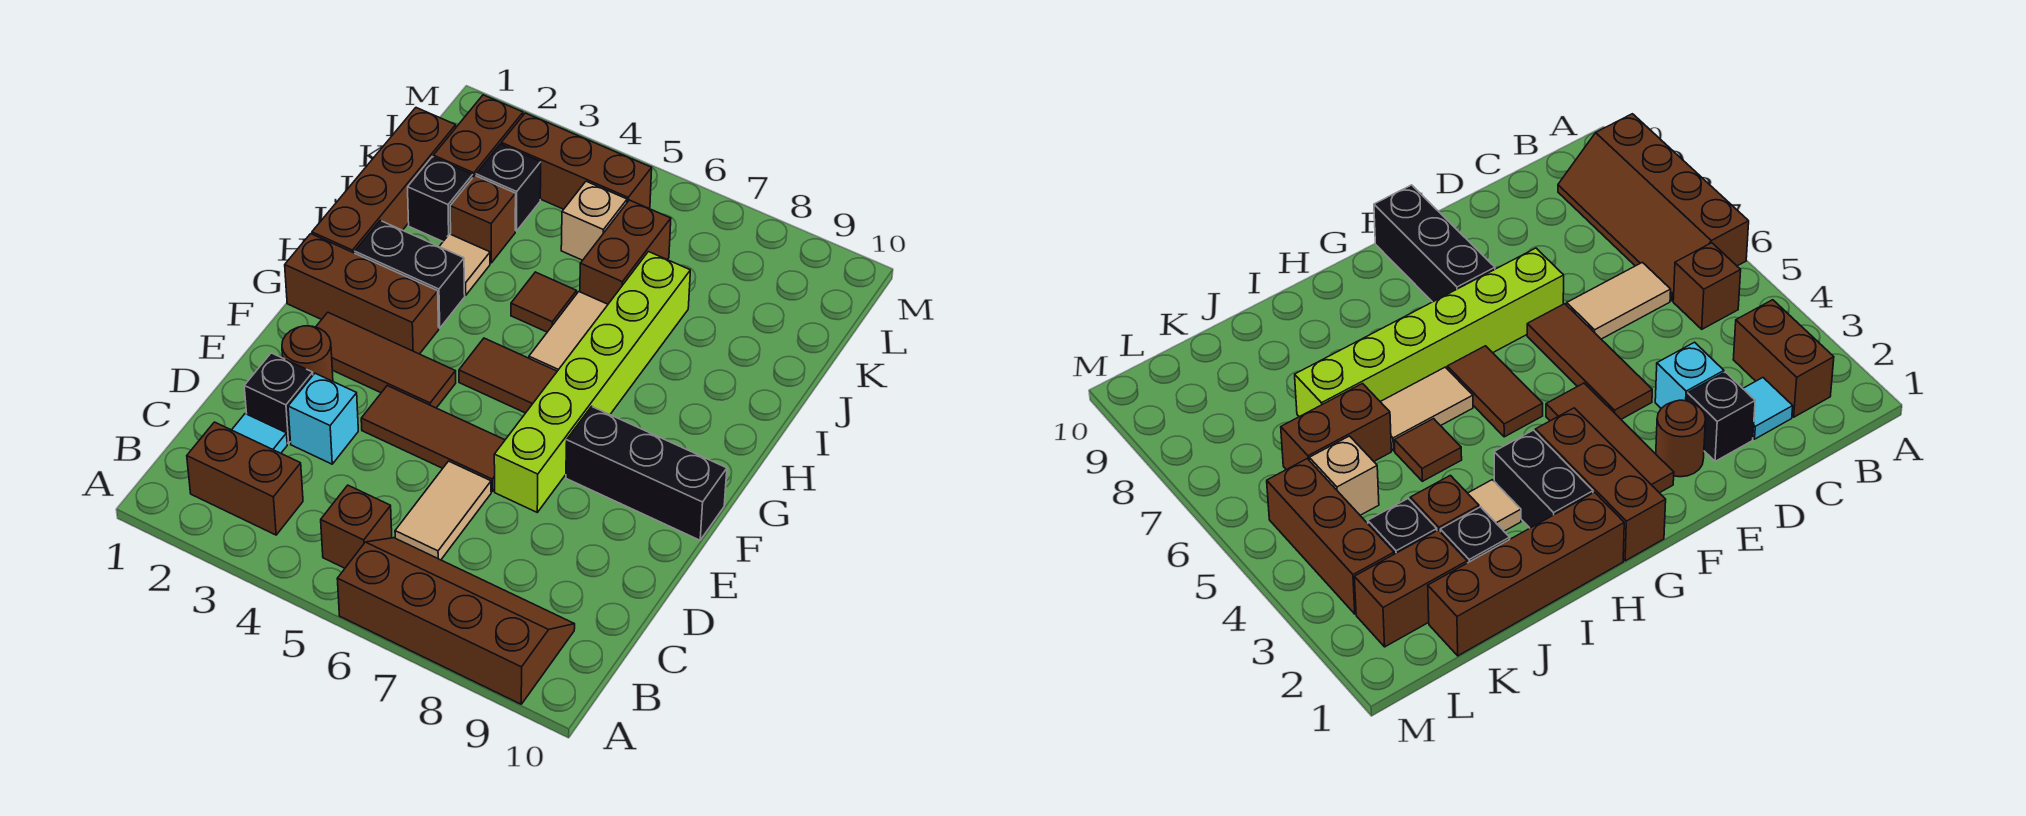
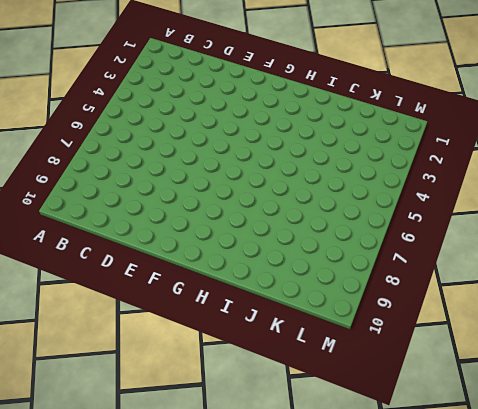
none -> brown 2x4 slope [337,538,575,704]
none -> brown 1x2 brick [187,422,303,535]
none -> brown 1x1 brick [321,485,392,568]

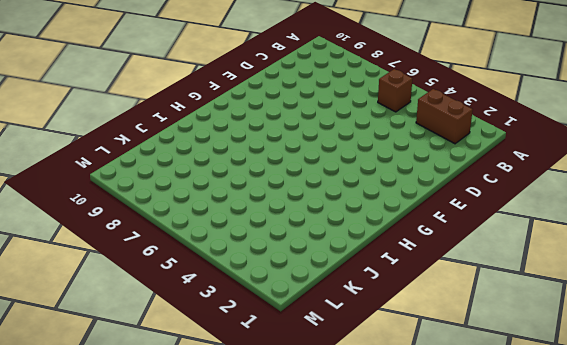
none -> brown 2x4 slope [337,538,575,704]
none -> cyan 1x1 tile [232,414,287,453]
none -> tan 1x2 tile [395,461,491,560]

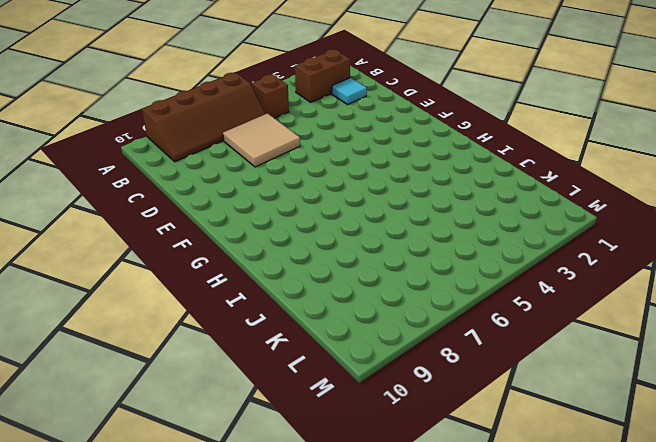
tan 2x2 tile [223,114,300,167] -> tan 1x2 tile [395,461,491,560]
none -> black 1x1 brick [244,353,313,444]
none -> cyan 1x1 brick [288,373,358,464]
none -> brown 1x1 round brick [282,326,333,381]

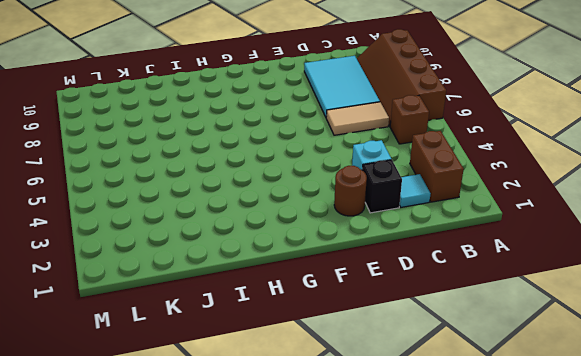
cyan 2x3 tile [304,56,380,117] -> none
none -> brown 1x3 tile [361,386,505,491]
none -> lime 1x6 brick [494,252,690,512]
none -> brown 1x3 tile [316,312,456,408]

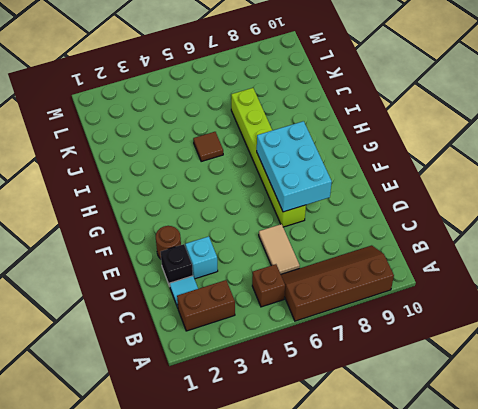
cyan 2x3 brick [257,121,332,212] -> none
none -> brown 1x3 tile [361,386,505,491]
none -> brown 1x3 tile [316,312,456,408]
none -> black 1x3 brick [566,406,727,540]

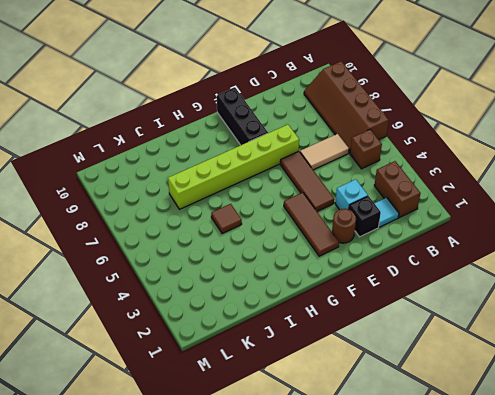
none -> brown 1x3 brick [285,234,439,354]
none -> brown 1x2 tile [459,338,557,413]
none -> brown 1x4 brick [312,108,456,253]

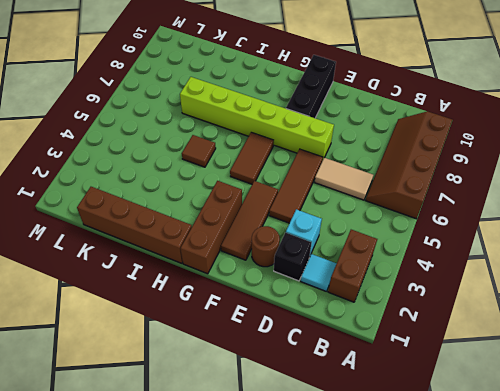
none -> brown 1x1 brick [321,485,392,568]
none -> black 1x2 brick [355,221,465,328]
none -> tan 1x2 tile [529,292,608,371]

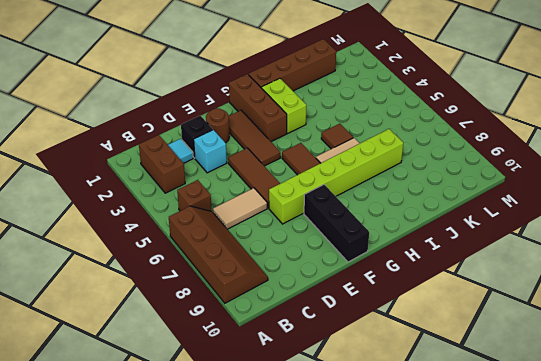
lime 1x2 brick [262,78,306,134] -> black 1x2 brick [355,221,465,328]
none -> tan 1x1 tile [439,234,490,295]
none -> black 1x1 brick [408,157,473,241]
none -> brown 1x1 brick [450,176,516,263]

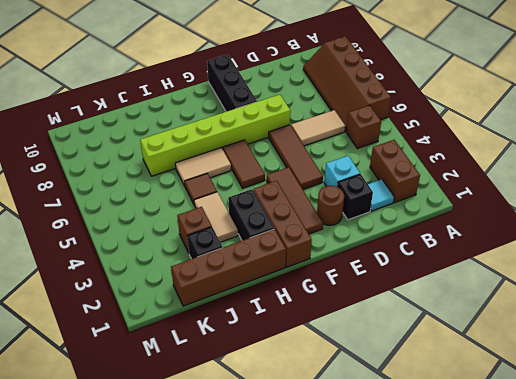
tan 1x2 tile [194,192,238,242] -> tan 1x1 tile [439,234,490,295]
none -> brown 1x2 brick [580,200,671,304]
none -> brown 1x2 brick [433,95,523,177]
none -> black 1x1 brick [476,144,541,231]

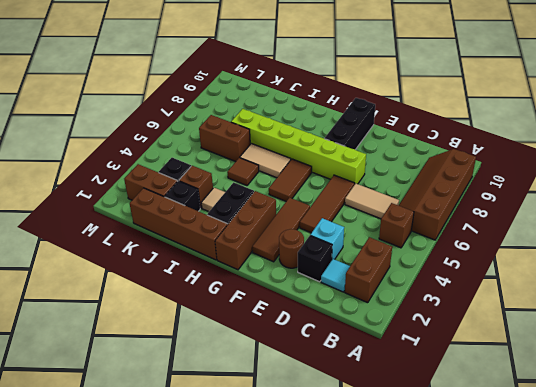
none -> tan 1x1 brick [561,181,627,260]
none -> brown 1x3 brick [501,113,652,209]

